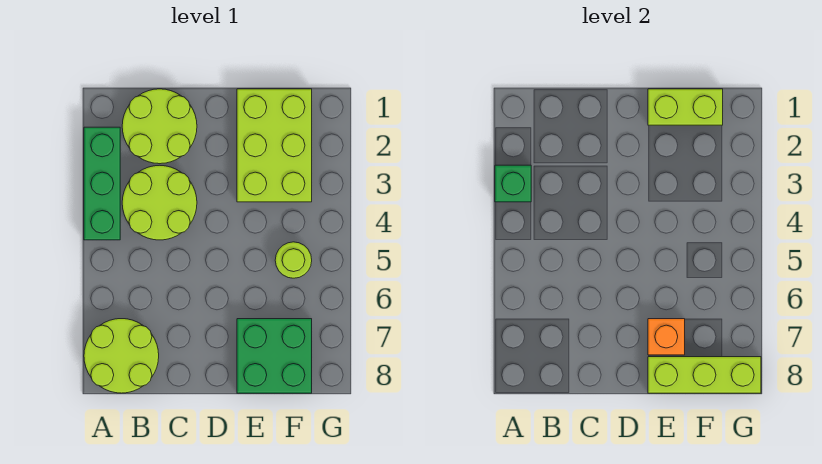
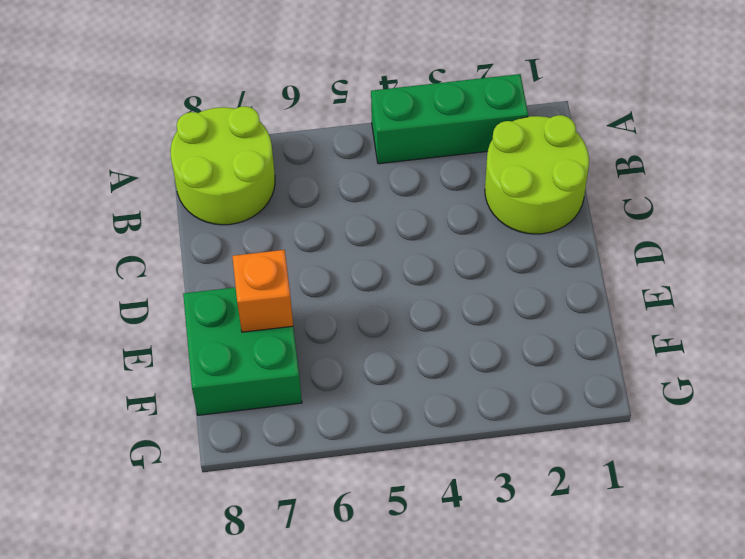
none -> lime 2x2 round brick [122,165,197,240]
none -> lime 2x3 brick [237,89,312,202]

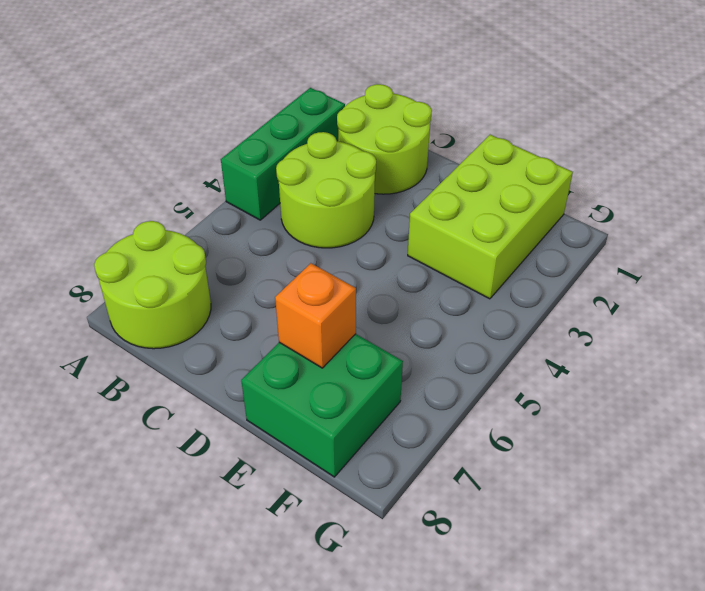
none -> lime 1x1 round brick [275,242,312,278]
none -> green 1x1 brick [495,165,531,202]

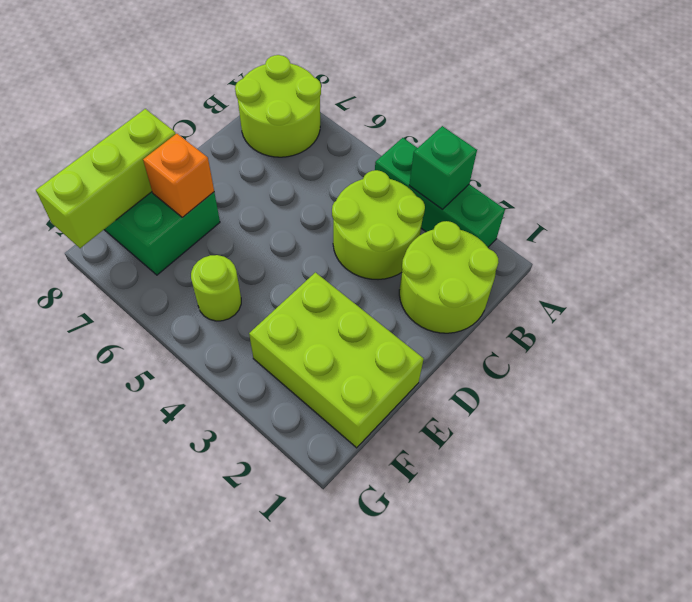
none -> lime 1x2 brick [648,89,723,125]

